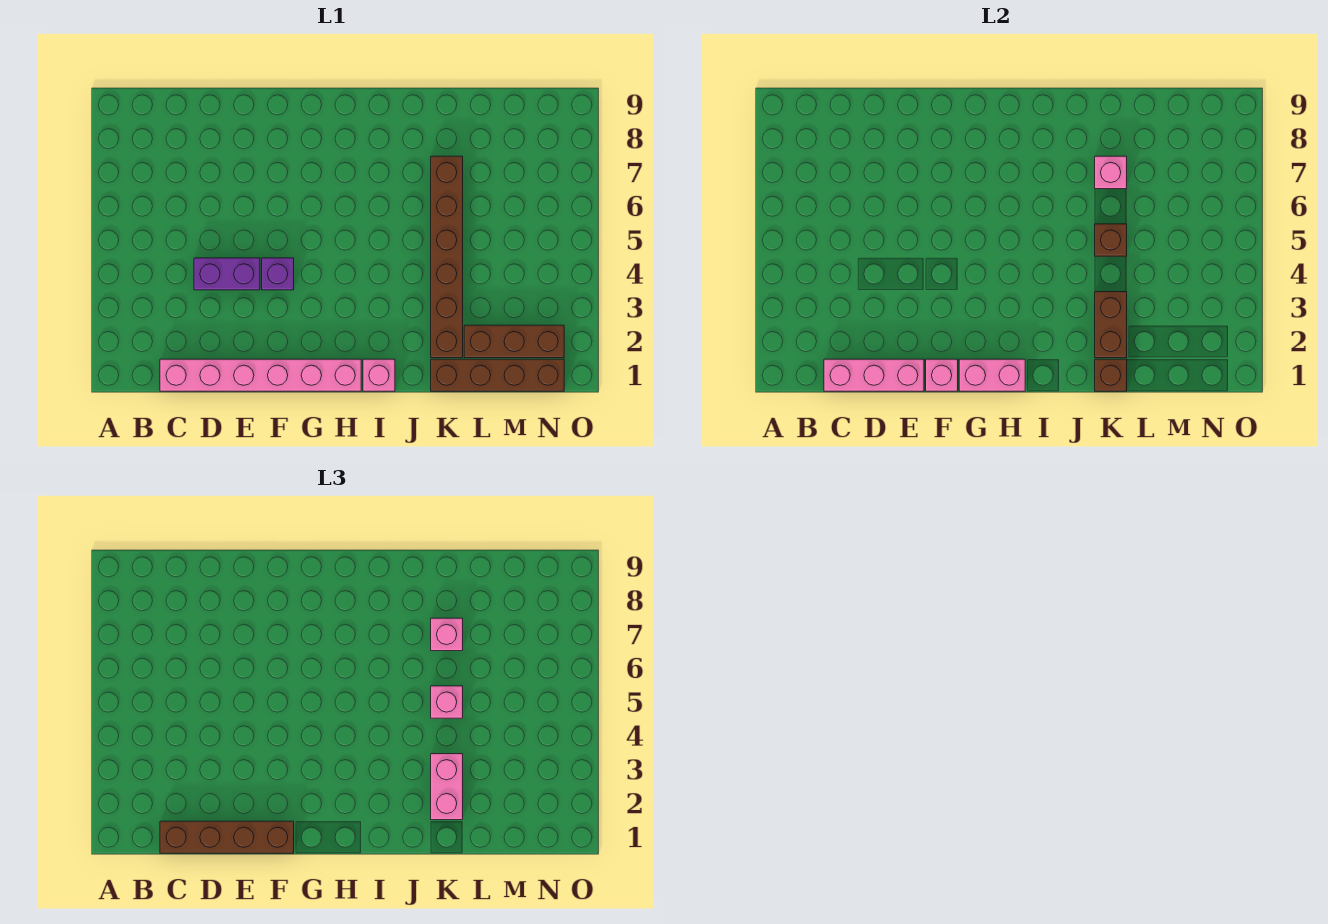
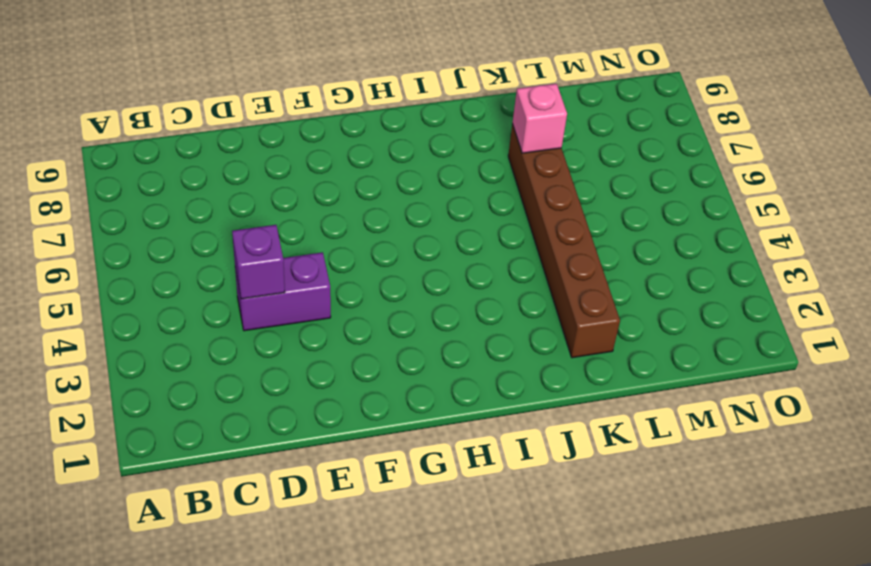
purple 1x1 brick [232,225,285,299] -> purple 1x1 brick moved to [262,258,294,290]
none -> pink 1x6 brick [160,359,361,391]
none -> pink 1x1 brick [363,359,395,391]
none -> brown 1x4 brick [431,359,564,391]

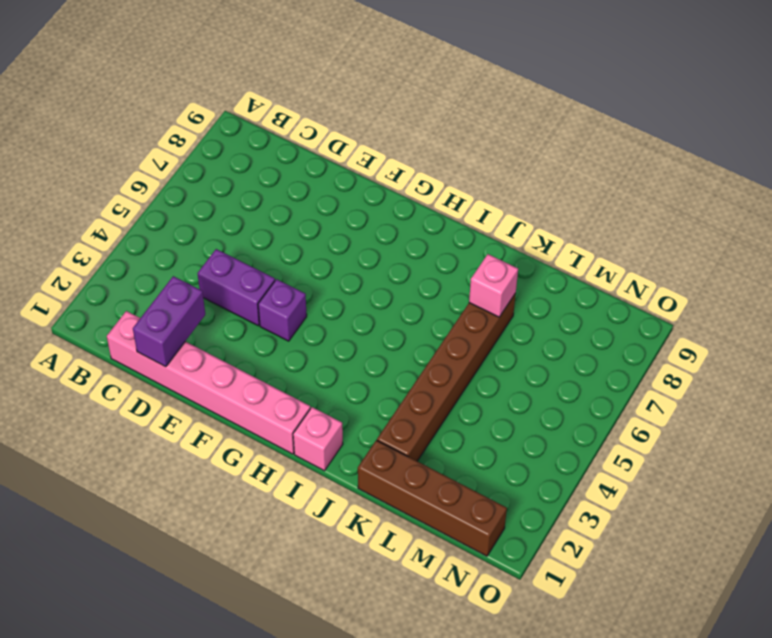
purple 1x2 brick [133,276,205,367] -> pink 1x3 brick [824,359,924,391]
none -> brown 1x3 brick [464,325,564,358]
none -> pink 1x1 brick [926,359,958,391]
none -> pink 1x2 brick [959,359,1025,391]

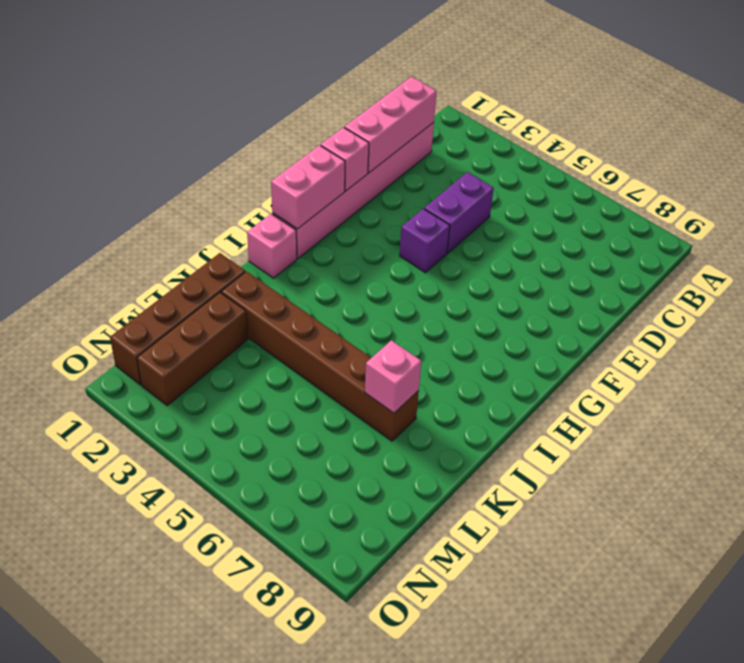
none -> brown 1x1 brick [1095,359,1127,391]
none -> brown 1x2 brick [1095,292,1127,358]
none -> brown 1x1 brick [1095,224,1127,256]

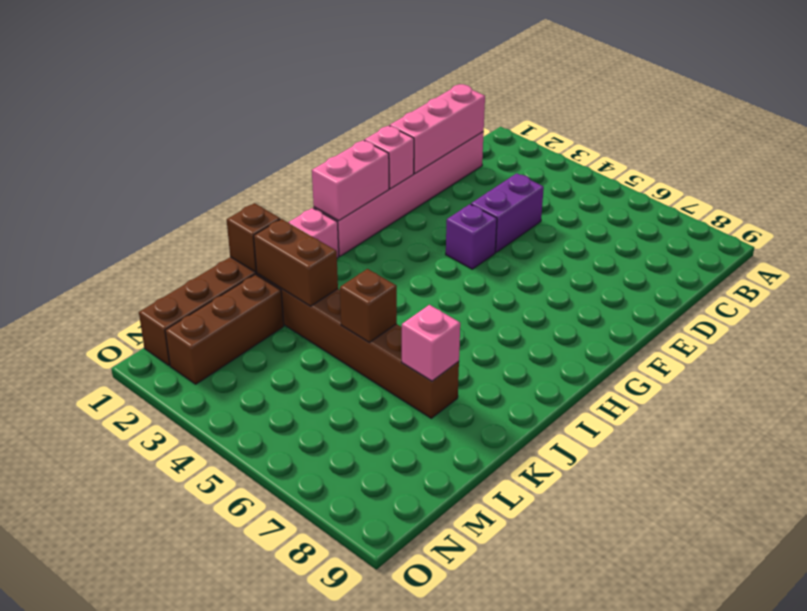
none -> brown 1x4 brick [160,821,294,853]
none -> pink 1x2 brick [431,754,463,820]
none -> pink 1x1 brick [431,686,463,718]

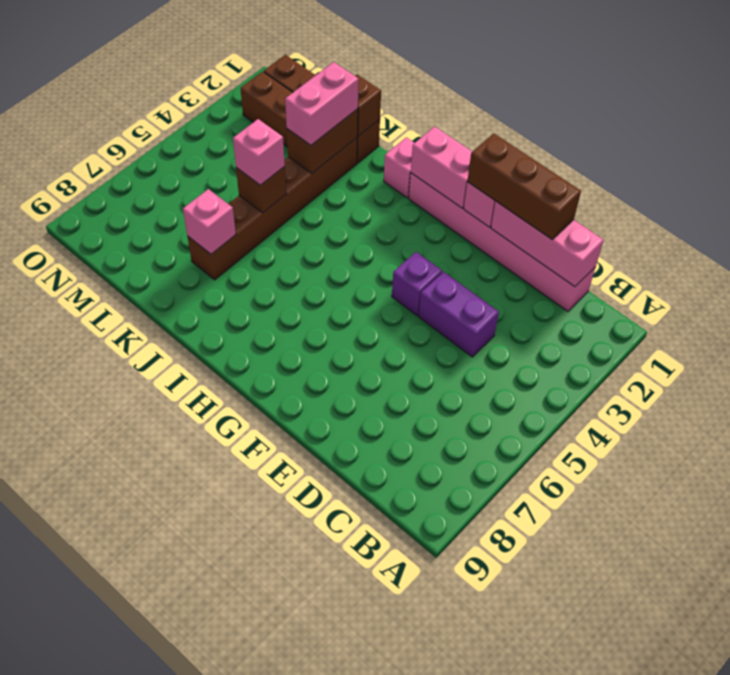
brown 1x3 brick [467,133,581,239] -> brown 1x4 brick [160,821,294,853]
none -> pink 1x1 brick [431,618,463,651]

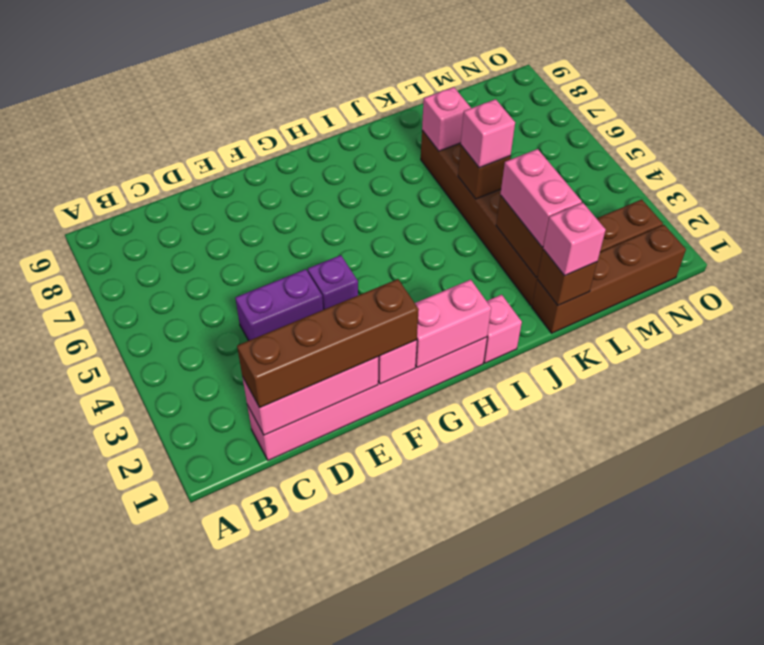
pink 1x1 brick [543,203,606,276] -> pink 1x1 brick moved to [431,618,463,651]

